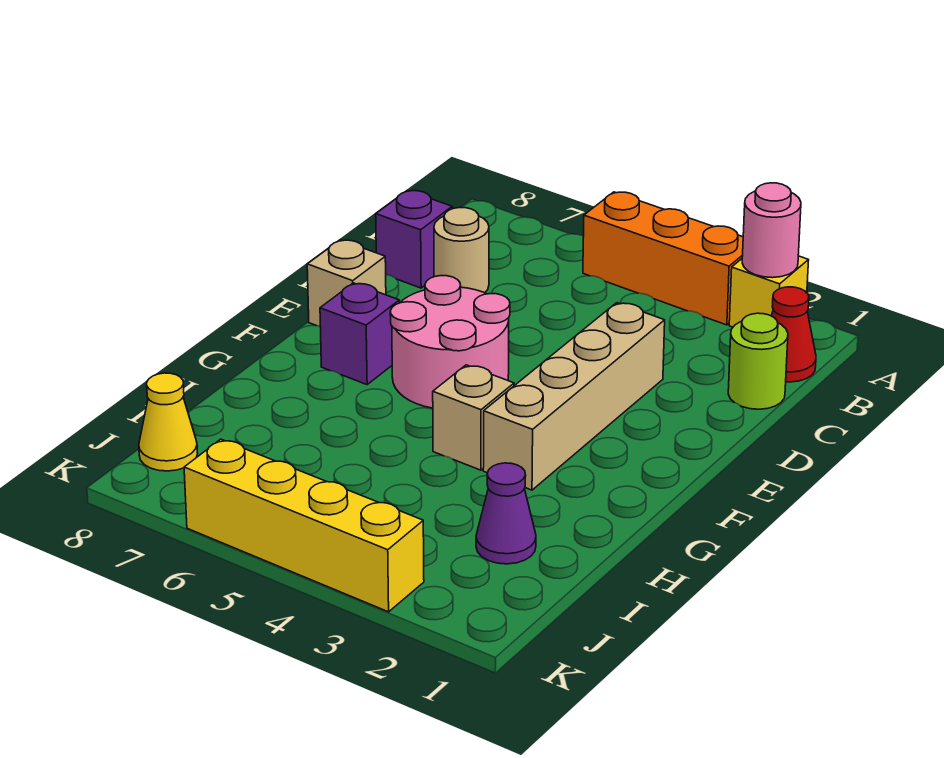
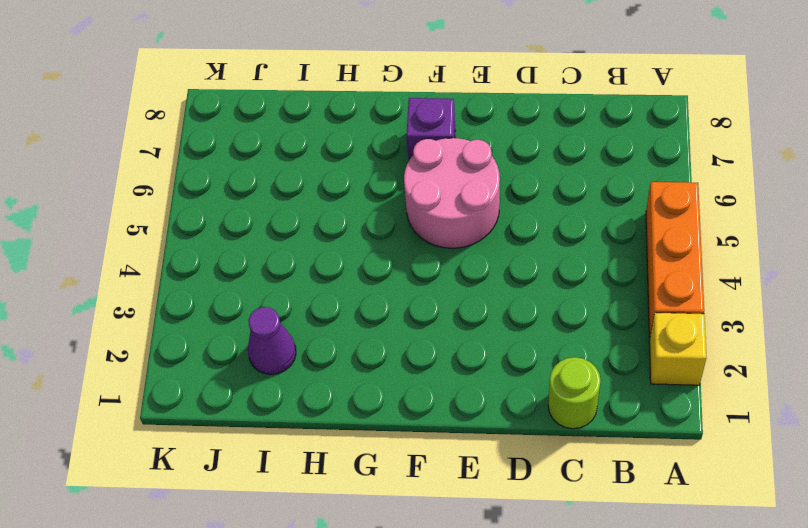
none -> red 1x1 cone [771,287,816,382]
none -> tan 1x1 round brick [434,208,489,293]
none -> purple 1x1 brick [376,191,452,288]

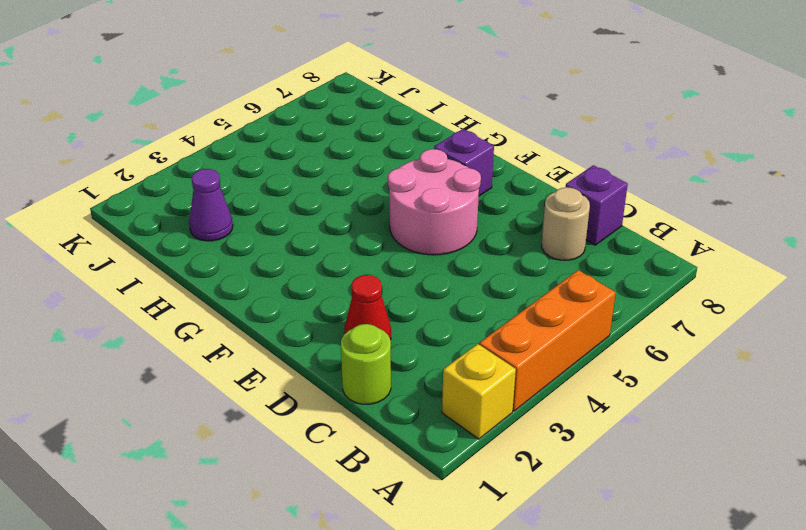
red 1x1 cone [344,275,391,340] -> red 1x1 cone moved to [771,287,816,382]
none -> tan 1x4 brick [483,303,665,490]
none -> tan 1x1 brick [307,240,386,326]
none -> tan 1x1 brick [433,365,514,470]

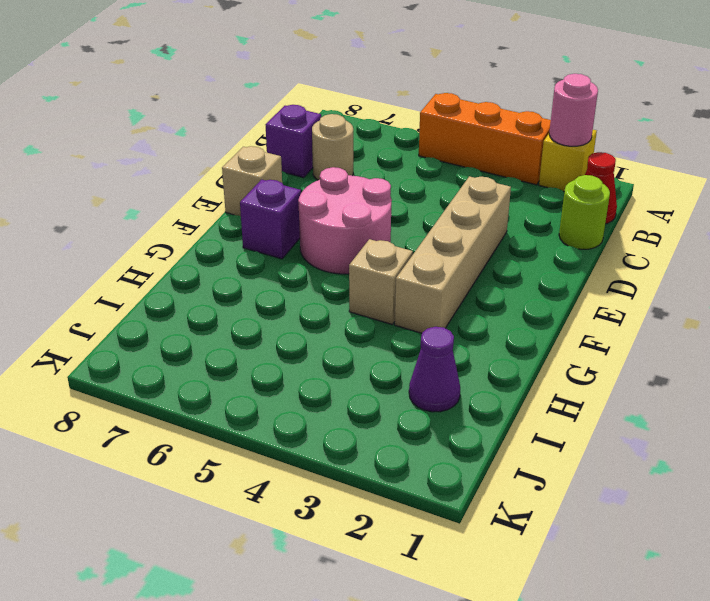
none -> yellow 1x1 cone [139,373,198,471]
none -> yellow 1x4 brick [184,439,424,612]

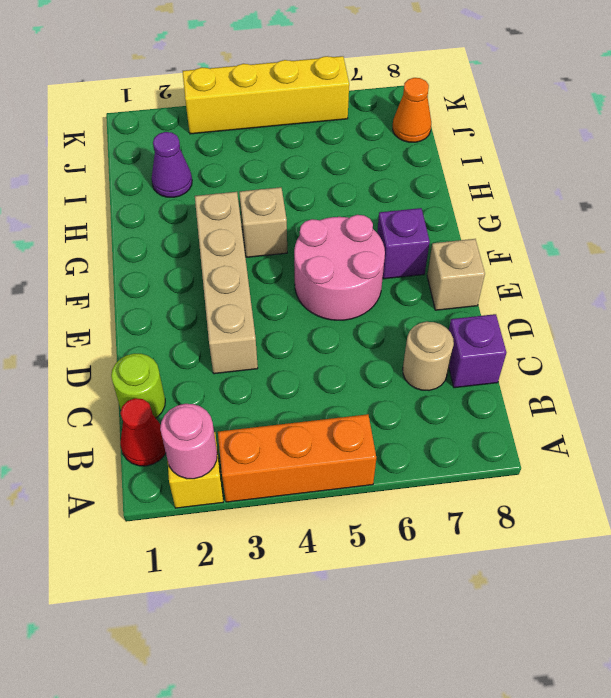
orange 1x1 cone [393,78,431,142] -> yellow 1x1 cone [139,373,198,471]

